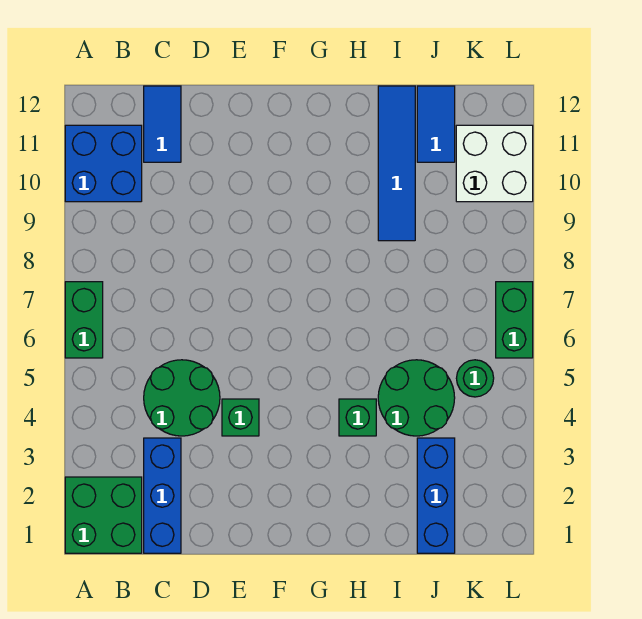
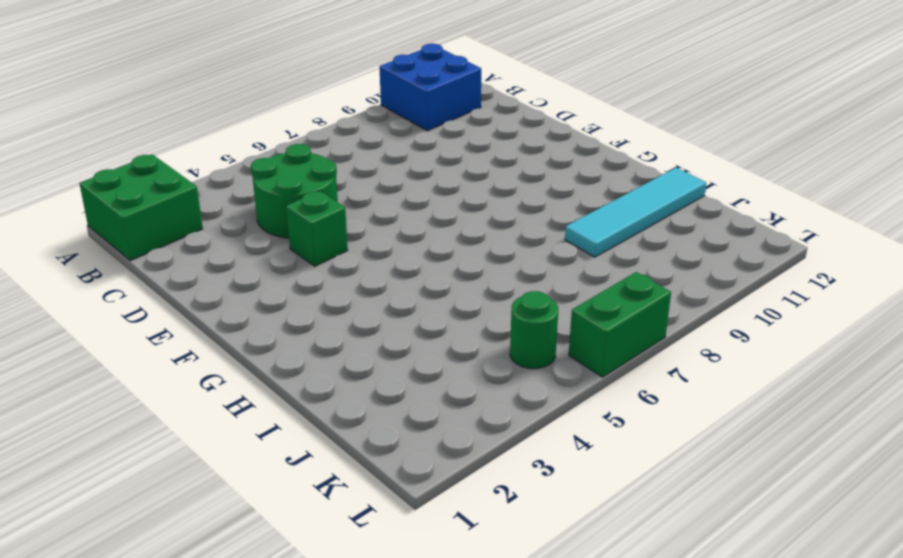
cyan 1x4 tile [565,168,706,257] -> blue 1x4 tile [378,86,415,241]
none -> green 1x2 brick [65,282,103,358]
none -> blue 1x3 brick [144,438,181,553]
none -> blue 1x2 tile [144,86,181,162]

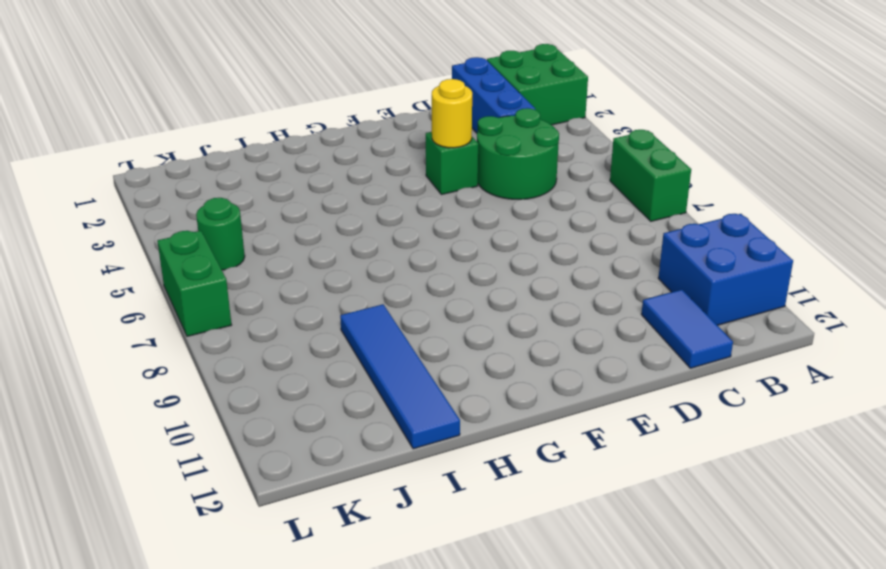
yellow 1x1 round brick [432,79,472,148] -> none
none -> green 1x1 brick [339,399,376,436]
none -> green 2x2 round brick [378,360,455,436]
none -> blue 1x3 brick [417,438,455,553]

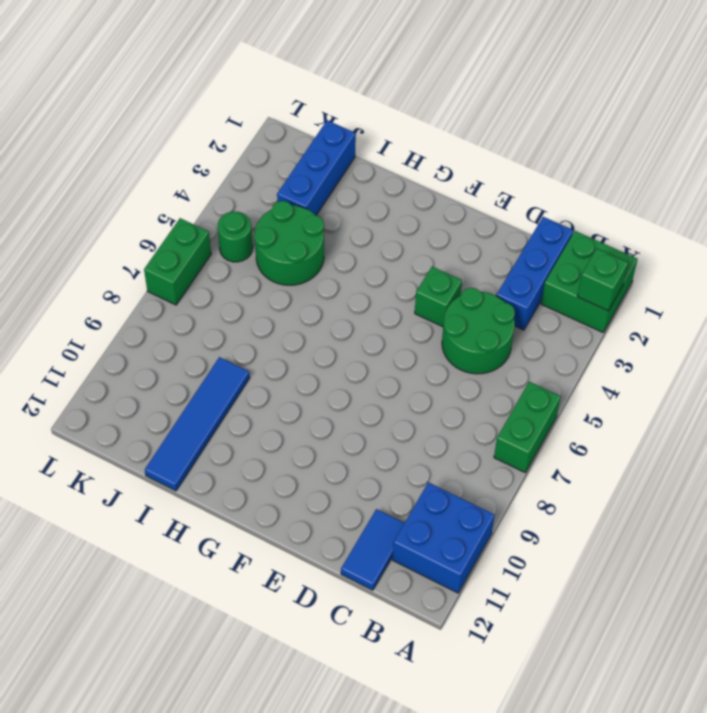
green 1x1 brick [577,249,628,311] -> green 1x1 brick moved to [339,399,376,436]
none -> blue 1x2 tile [417,86,455,162]
none -> white 2x2 brick [456,125,533,202]

